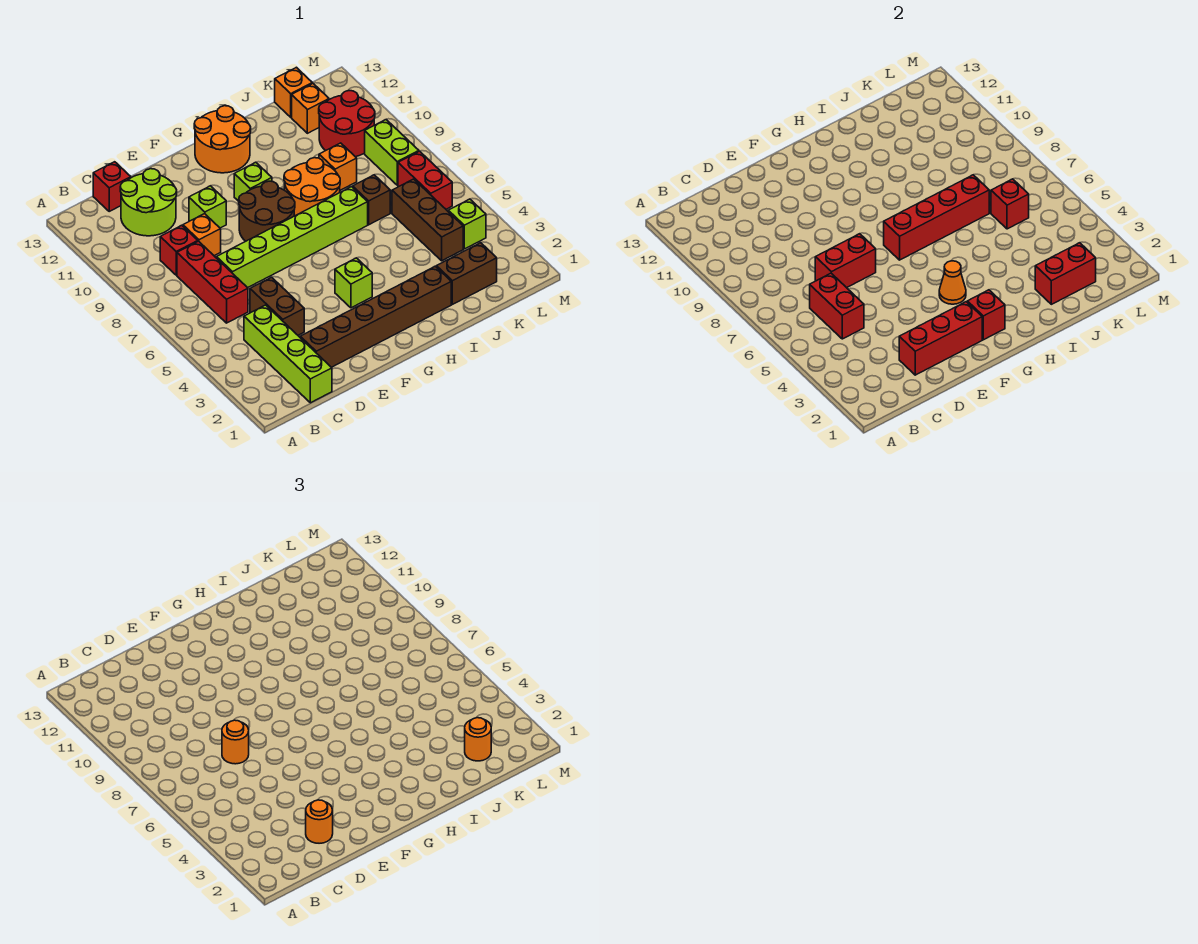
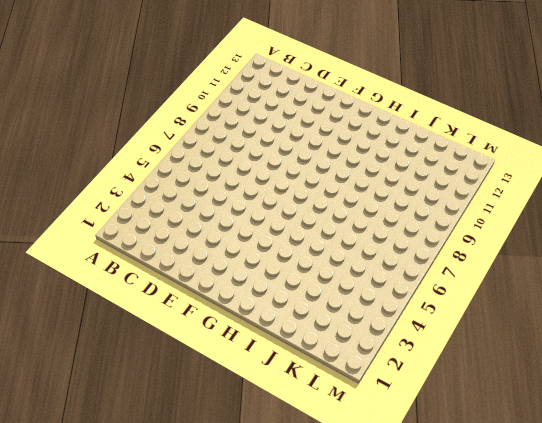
none -> lime 1x4 brick [244,305,332,403]
none -> red 1x3 brick [177,241,248,323]
none -> red 1x1 brick [160,225,198,275]
none -> lime 2x2 round brick [120,169,177,236]

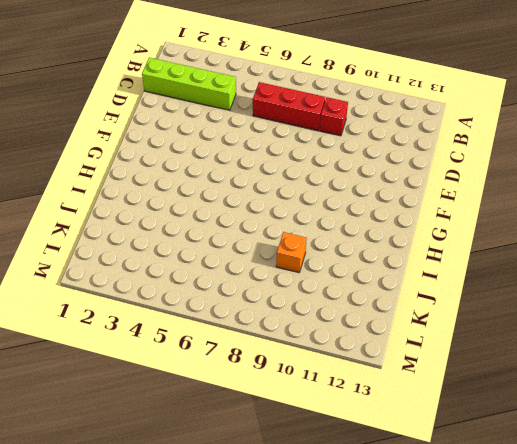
none -> lime 2x2 round brick [120,169,177,236]
none -> red 1x1 brick [93,162,131,211]
none -> brown 1x6 brick [300,266,451,367]
none -> brown 1x2 brick [250,277,304,335]

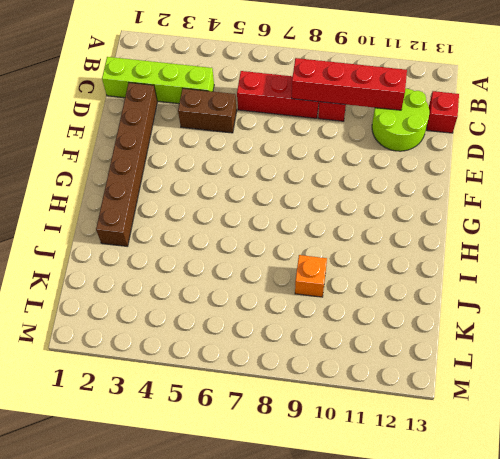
red 1x4 brick [292,58,407,110] -> red 1x4 brick turned to [884,175,989,260]
none -> lime 1x6 brick [216,187,368,288]
none -> orange 1x1 brick [183,214,221,256]
none -> lime 1x1 brick [189,186,226,228]
none -> brown 2x2 round brick [239,181,295,241]

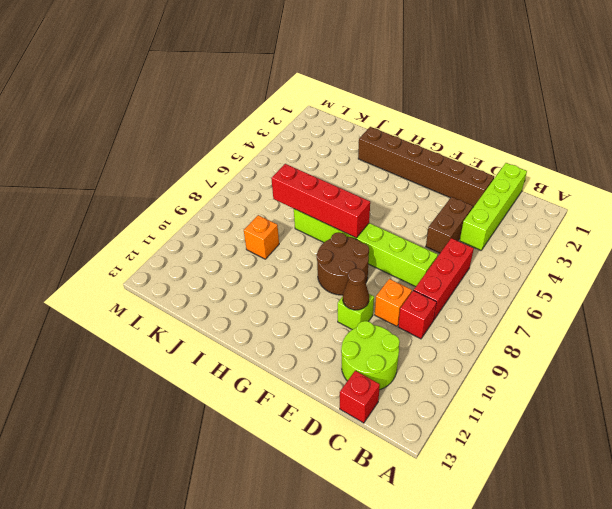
brown 1x1 cone [343,268,369,310] -> none
none -> lime 1x1 brick [335,258,372,308]
none -> lime 1x1 brick [234,162,272,201]
none -> orange 2x2 round brick [194,106,251,173]
none -> orange 2x2 round brick [284,158,340,216]

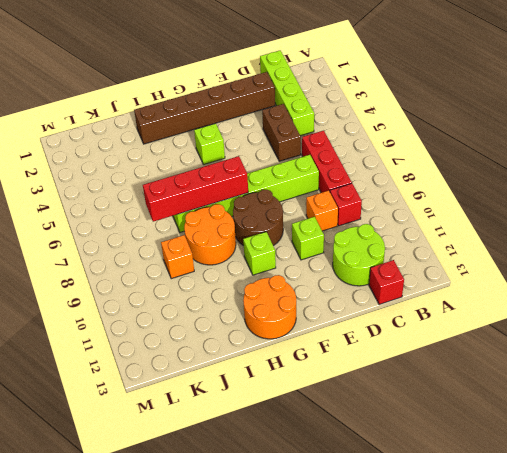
none -> brown 1x2 brick [436,243,497,304]
none -> brown 1x1 brick [353,175,390,225]
none -> brown 1x3 brick [392,179,463,261]
none -> red 2x2 round brick [319,91,375,157]

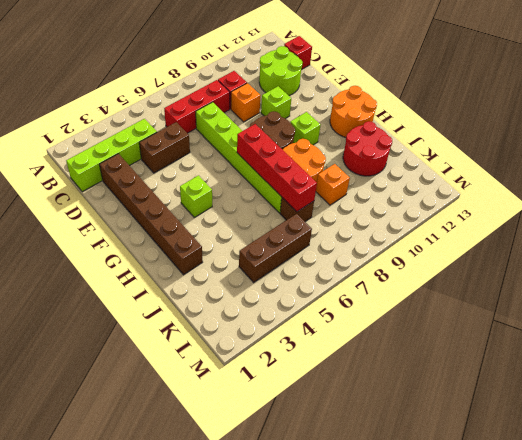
red 2x2 round brick [343,121,392,176] -> red 2x2 round brick moved to [319,91,375,157]
none -> brown 1x2 brick [436,243,497,304]
none -> orange 1x1 brick [292,83,329,133]
none -> orange 1x1 brick [275,67,312,117]
none -> lime 1x1 brick [448,199,486,249]

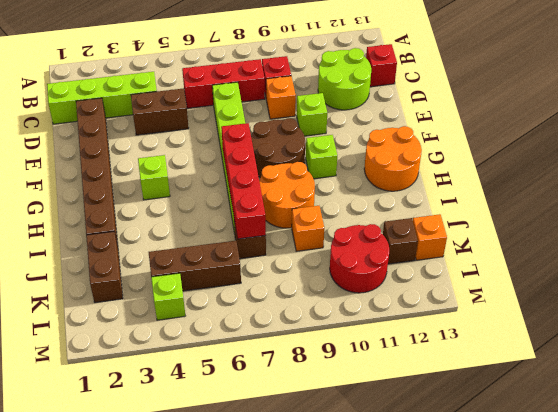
brown 1x1 brick [383,218,418,264] -> orange 1x1 brick [292,83,329,133]
none -> red 1x2 brick [398,151,452,209]
none -> lime 1x2 brick [365,120,419,185]
none -> red 1x2 brick [810,273,864,339]
none -> red 1x3 brick [899,302,982,375]

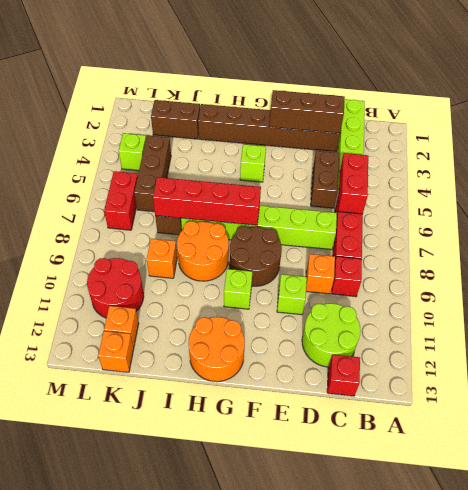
brown 1x3 brick [269,90,345,133] -> red 1x3 brick [899,302,982,375]
none -> lime 1x2 brick [365,120,419,185]
none -> red 1x2 brick [815,234,876,288]
none -> red 1x1 brick [967,290,1005,340]
none -> orange 1x1 cone [939,261,966,304]

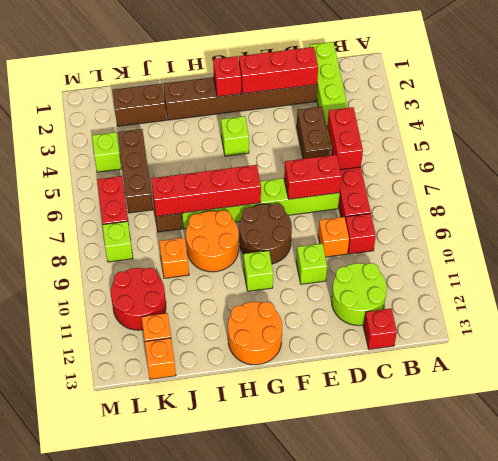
lime 1x1 brick [103,221,133,262] -> lime 1x2 brick [365,120,419,185]
none -> orange 1x1 cone [939,261,966,304]
none -> red 1x2 brick [1035,243,1096,304]
none -> red 1x1 brick [991,179,1029,229]
none -> orange 1x1 round brick [306,800,333,843]

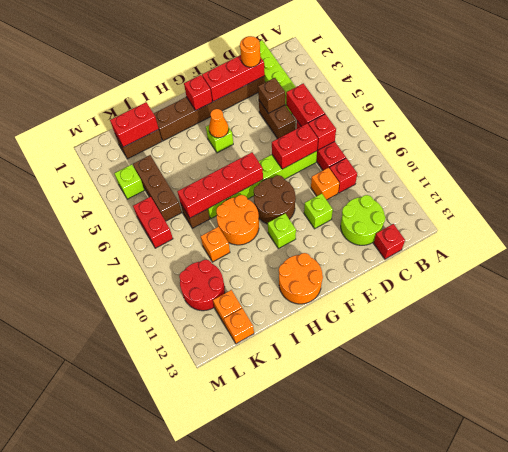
red 1x1 brick [308,114,336,150] -> red 1x1 brick moved to [991,179,1029,229]
brown 1x1 brick [258,78,285,114] -> none
none -> lime 1x2 brick [365,120,419,185]
none -> orange 1x1 round brick [222,720,249,764]
none -> orange 1x1 round brick [465,718,491,761]

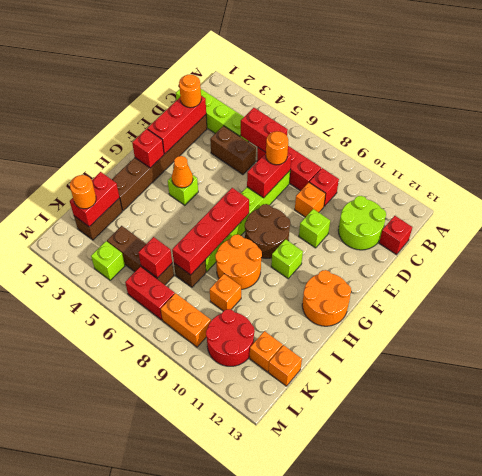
orange 1x2 brick [161,293,211,347] -> lime 1x2 brick [365,120,419,185]

